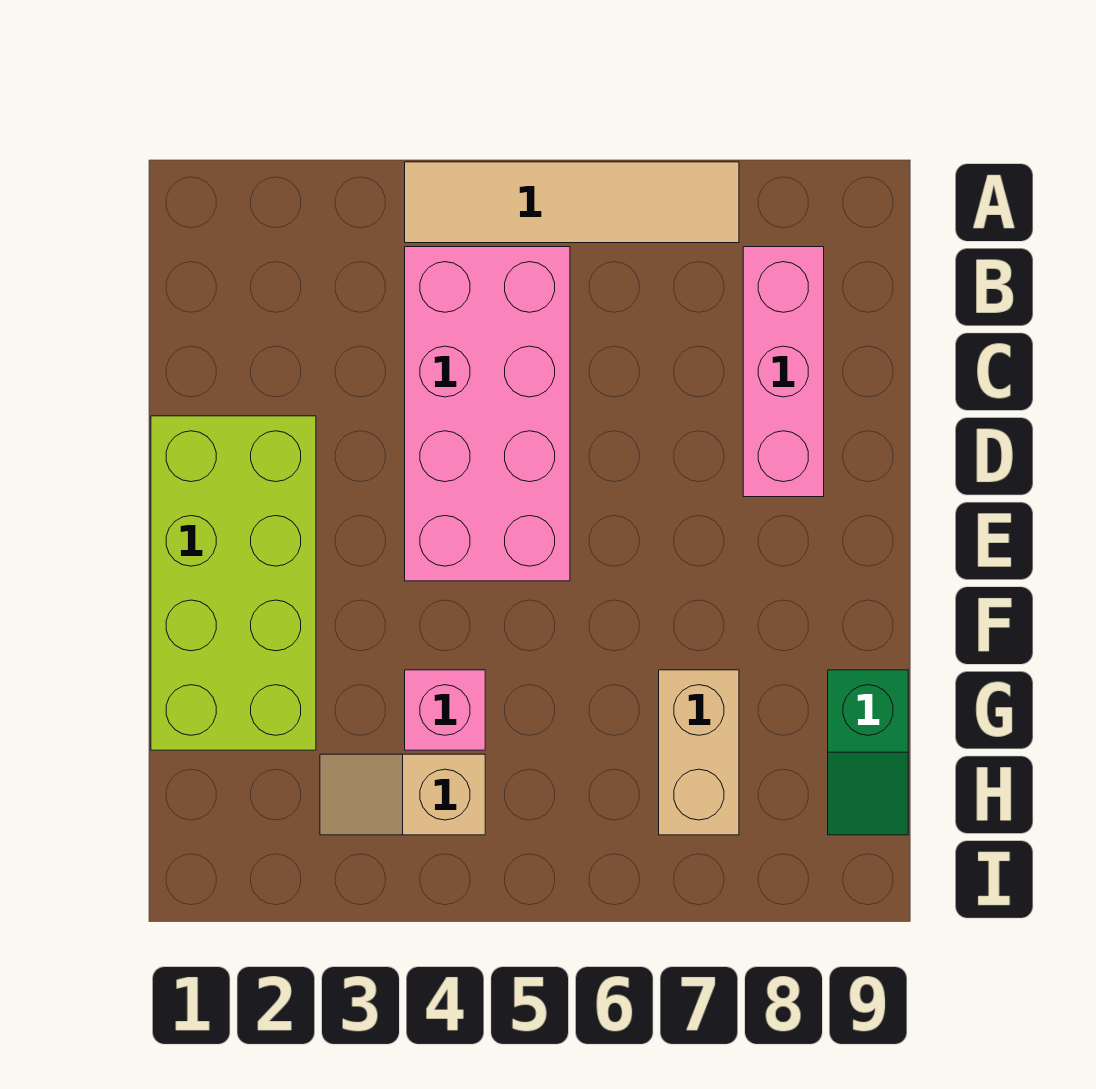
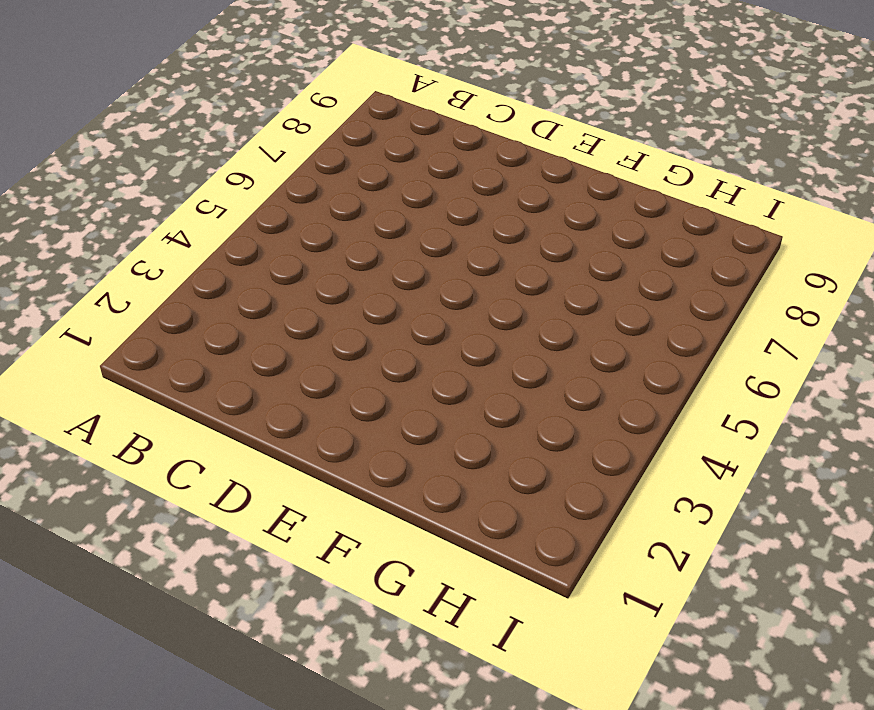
none -> tan 1x4 tile [405,162,739,243]
none -> pink 2x4 brick [405,247,570,581]

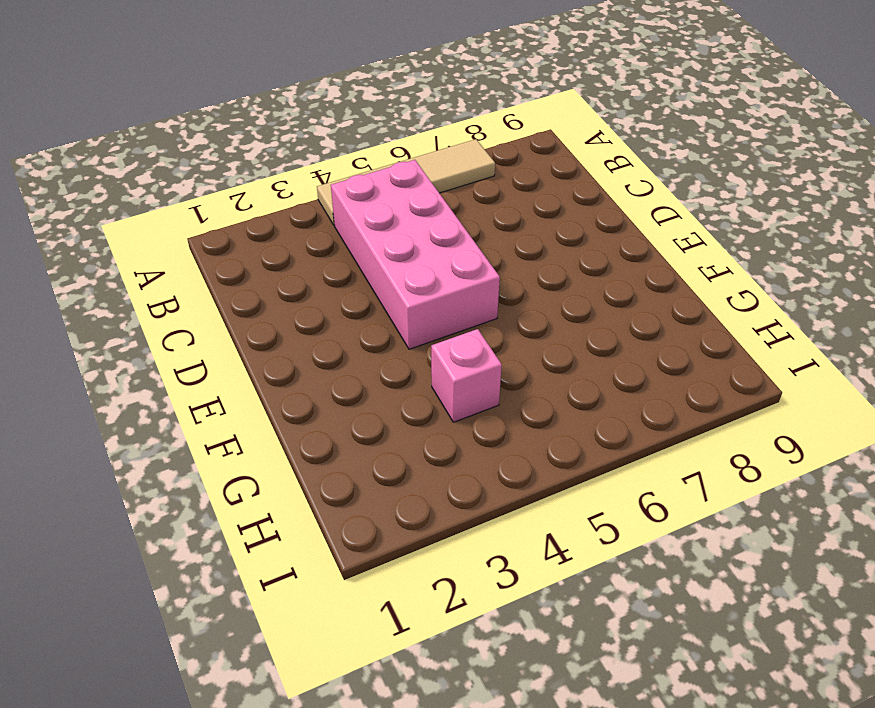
none -> pink 1x3 brick [743,247,824,497]
none -> lime 2x4 brick [151,416,316,750]

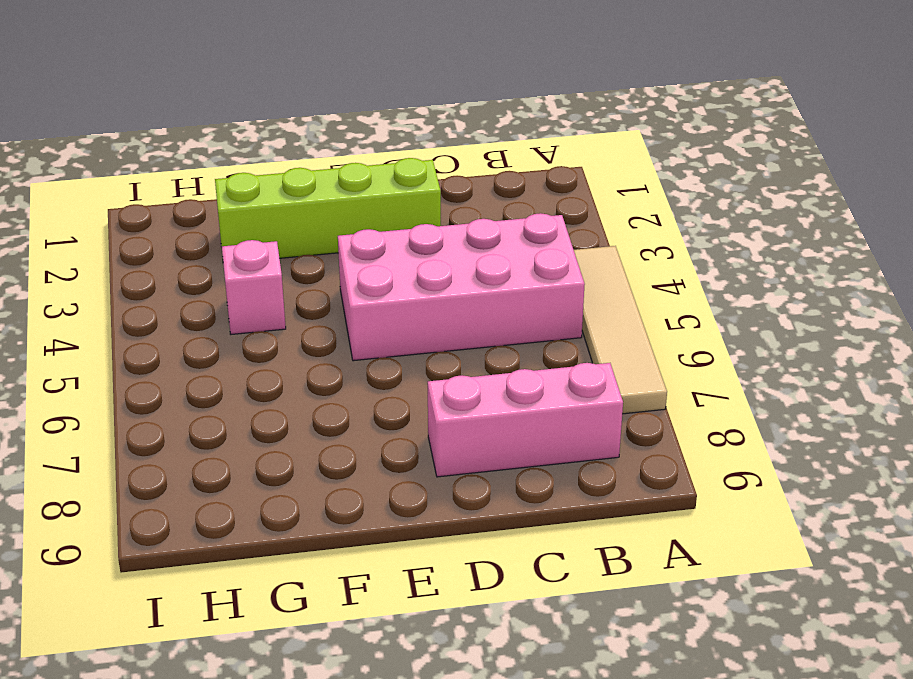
lime 1x4 brick [215,158,441,258] -> lime 2x4 brick [151,416,316,750]
none -> tan 1x2 brick [659,670,739,835]
none -> green 1x2 slope [828,670,908,835]

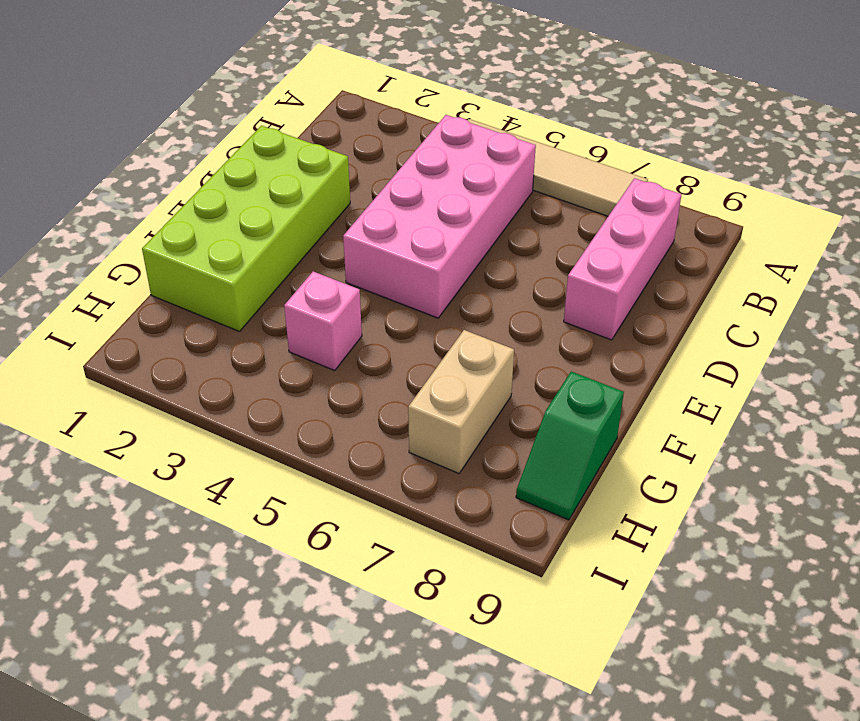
none -> tan 1x2 slope [320,754,485,835]

